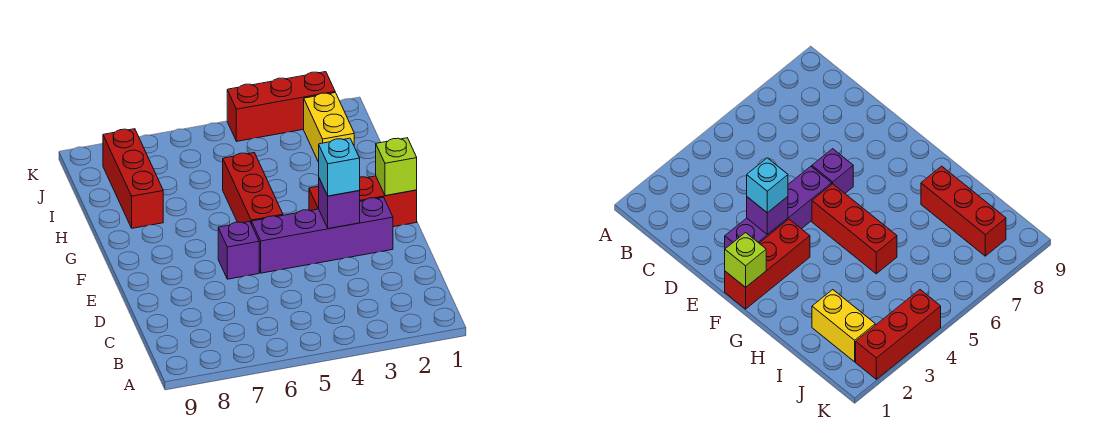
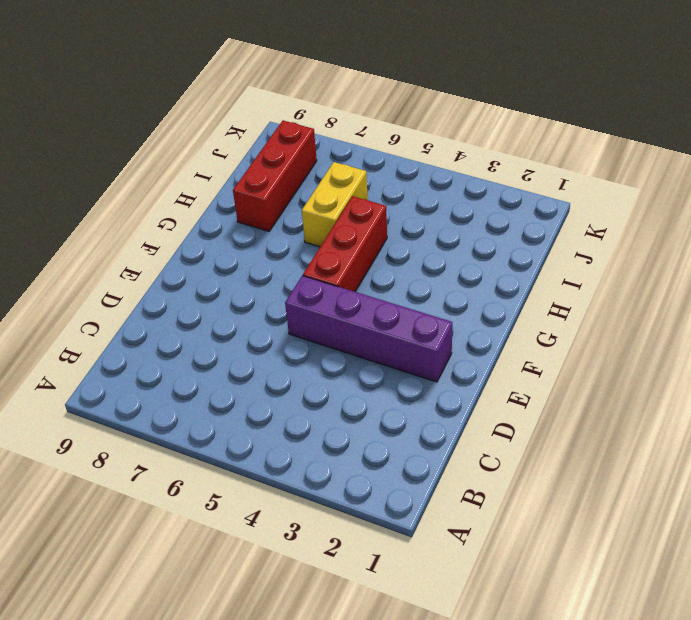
yellow 1x2 brick [302,162,368,247] -> yellow 1x2 brick moved to [304,93,354,162]
none -> purple 1x1 brick [218,222,259,279]
none -> red 1x3 brick [309,176,417,227]

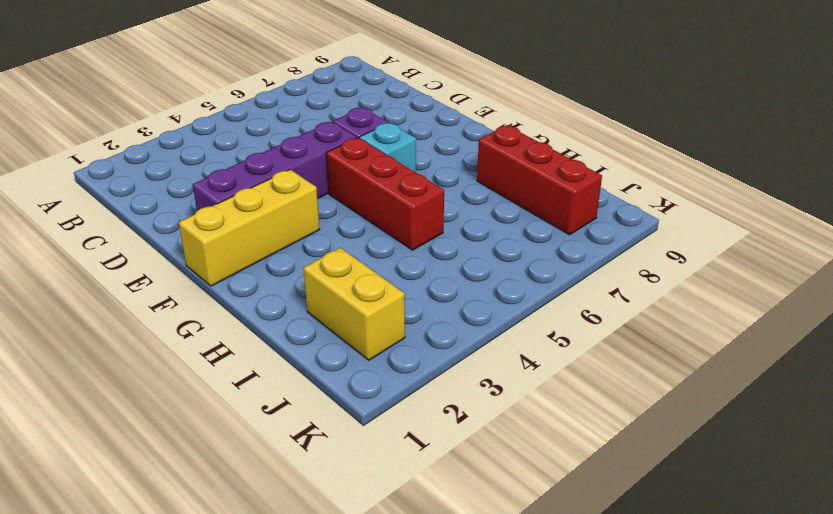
yellow 1x3 brick [179,170,320,286] -> red 1x3 brick [309,176,417,227]
cyan 1x1 brick [359,123,416,172] -> cyan 1x1 brick moved to [319,138,360,196]
none -> red 1x3 brick [227,72,335,141]
none -> purple 1x1 brick [319,179,360,229]

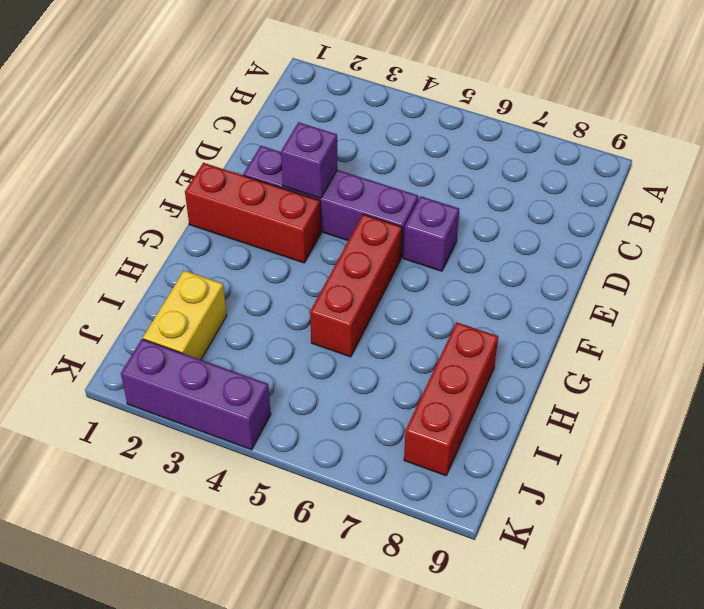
purple 1x3 brick [121,339,271,450] -> red 1x3 brick [227,72,335,141]
none -> lime 1x1 brick [376,138,417,196]
none -> cyan 1x1 brick [319,138,360,196]

